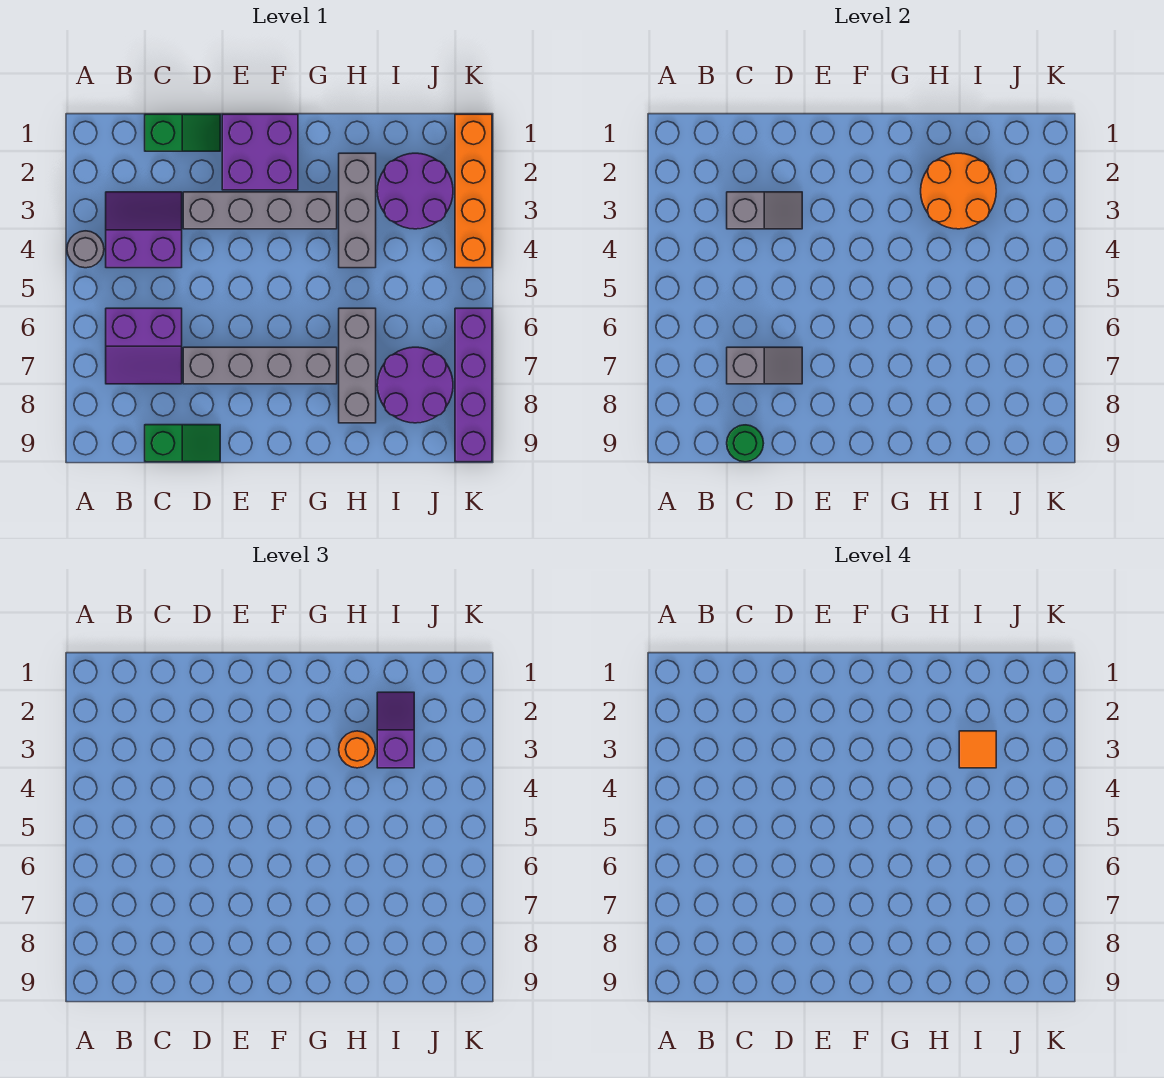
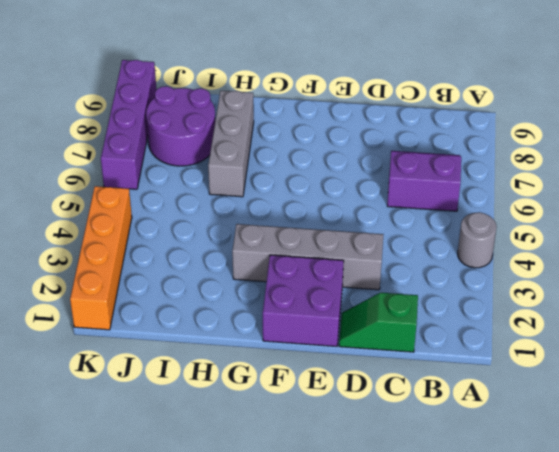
none -> purple 2x2 slope [106,192,182,268]
none -> green 1x2 slope [145,425,220,462]
none -> grey 1x4 brick [183,347,337,384]

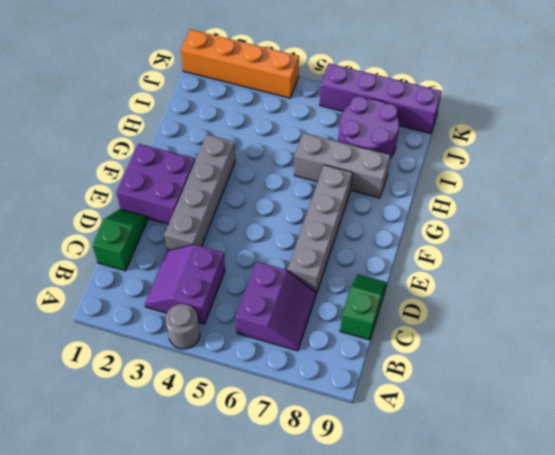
none -> grey 1x3 brick [339,153,376,268]
none -> purple 2x2 round brick [377,153,453,229]
none -> grey 1x2 slope [727,192,802,229]

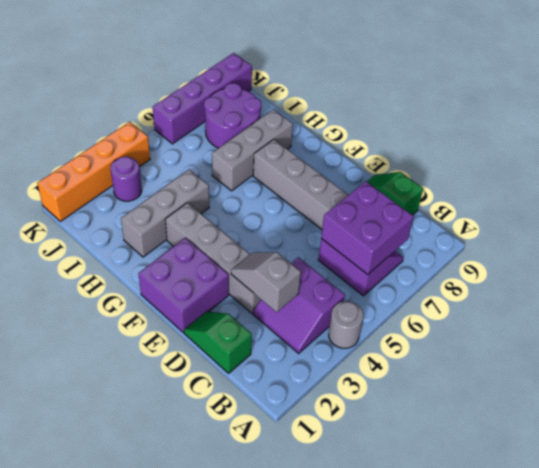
purple 2x2 brick [321,181,414,274] -> grey 1x2 slope [727,347,802,384]
purple 1x1 round brick [111,157,142,201] -> purple 2x2 round brick [377,153,453,229]
none -> green 1x1 round brick [727,425,764,462]
none -> orange 2x2 round brick [921,153,996,229]
none -> orange 1x1 round brick [339,731,375,768]

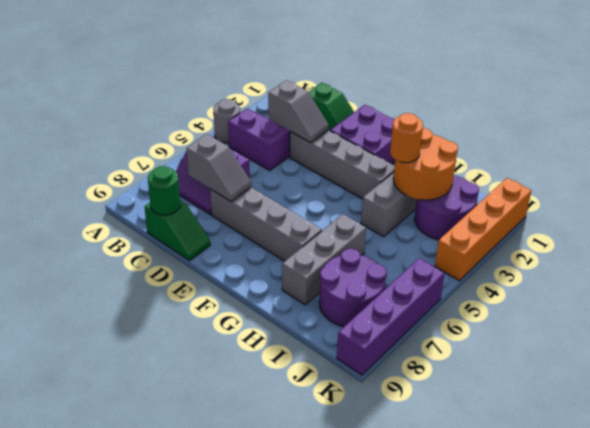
none -> purple 1x2 slope [377,692,414,768]
none -> orange 1x1 tile [959,731,996,768]

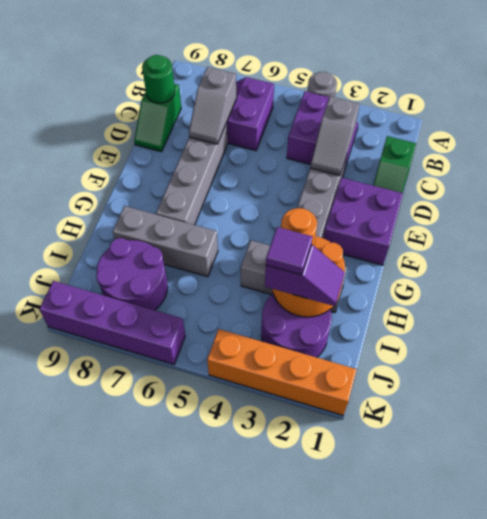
purple 1x1 tile [266,227,312,275] -> orange 1x1 tile [959,731,996,768]

